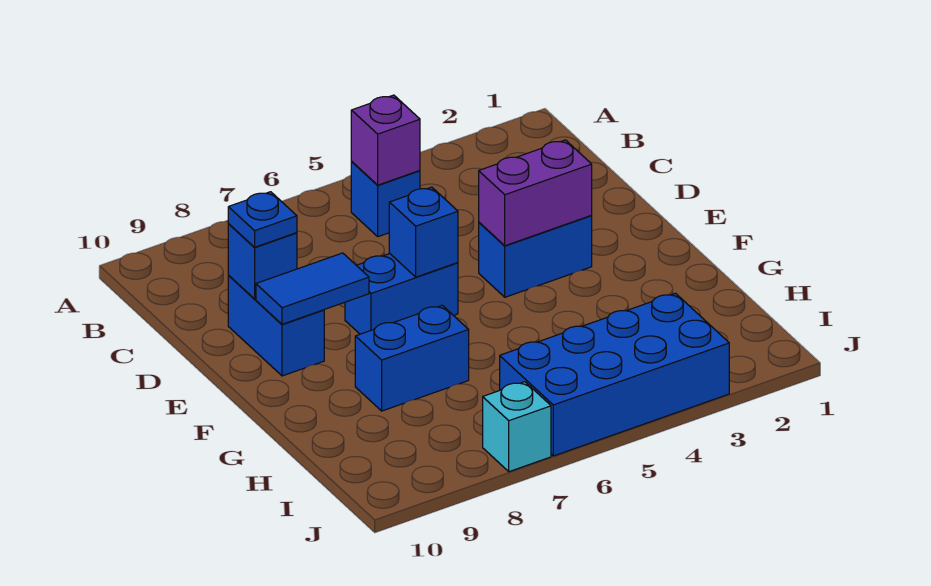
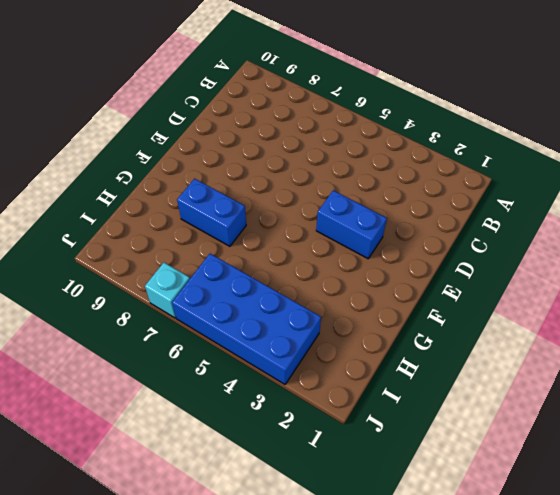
none -> blue 1x1 brick [351,162,420,237]
none -> blue 1x2 brick [228,276,324,376]
none -> blue 1x2 brick [345,254,458,334]

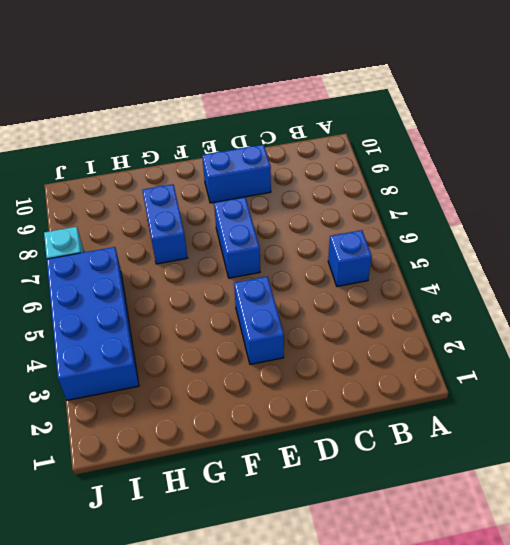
none -> purple 1x1 brick [351,95,420,185]
none -> blue 1x1 brick [228,224,297,299]
none -> purple 1x2 brick [479,140,592,246]

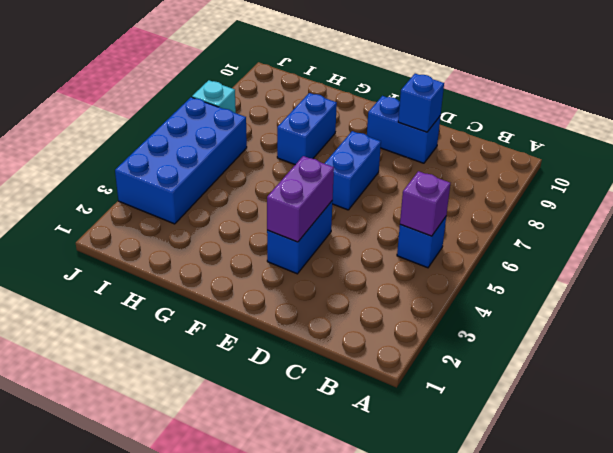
none -> blue 1x1 brick [389,187,458,277]
none -> blue 1x2 tile [256,253,369,324]
none -> blue 1x1 plate [228,192,297,247]

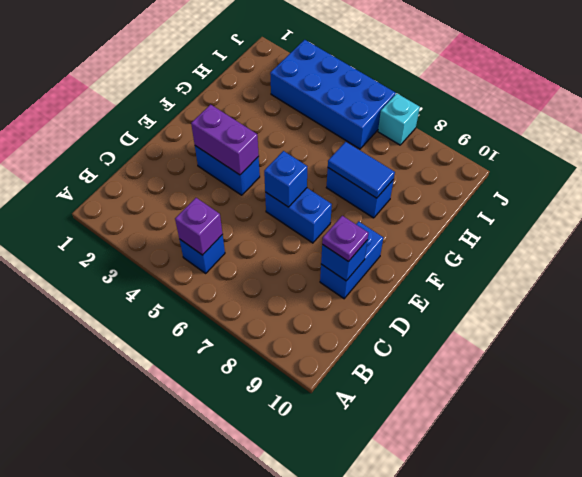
purple 1x1 plate [322,216,368,262] -> blue 1x1 plate [228,192,297,247]
blue 1x2 tile [328,142,395,198] -> blue 1x2 tile moved to [256,253,369,324]

